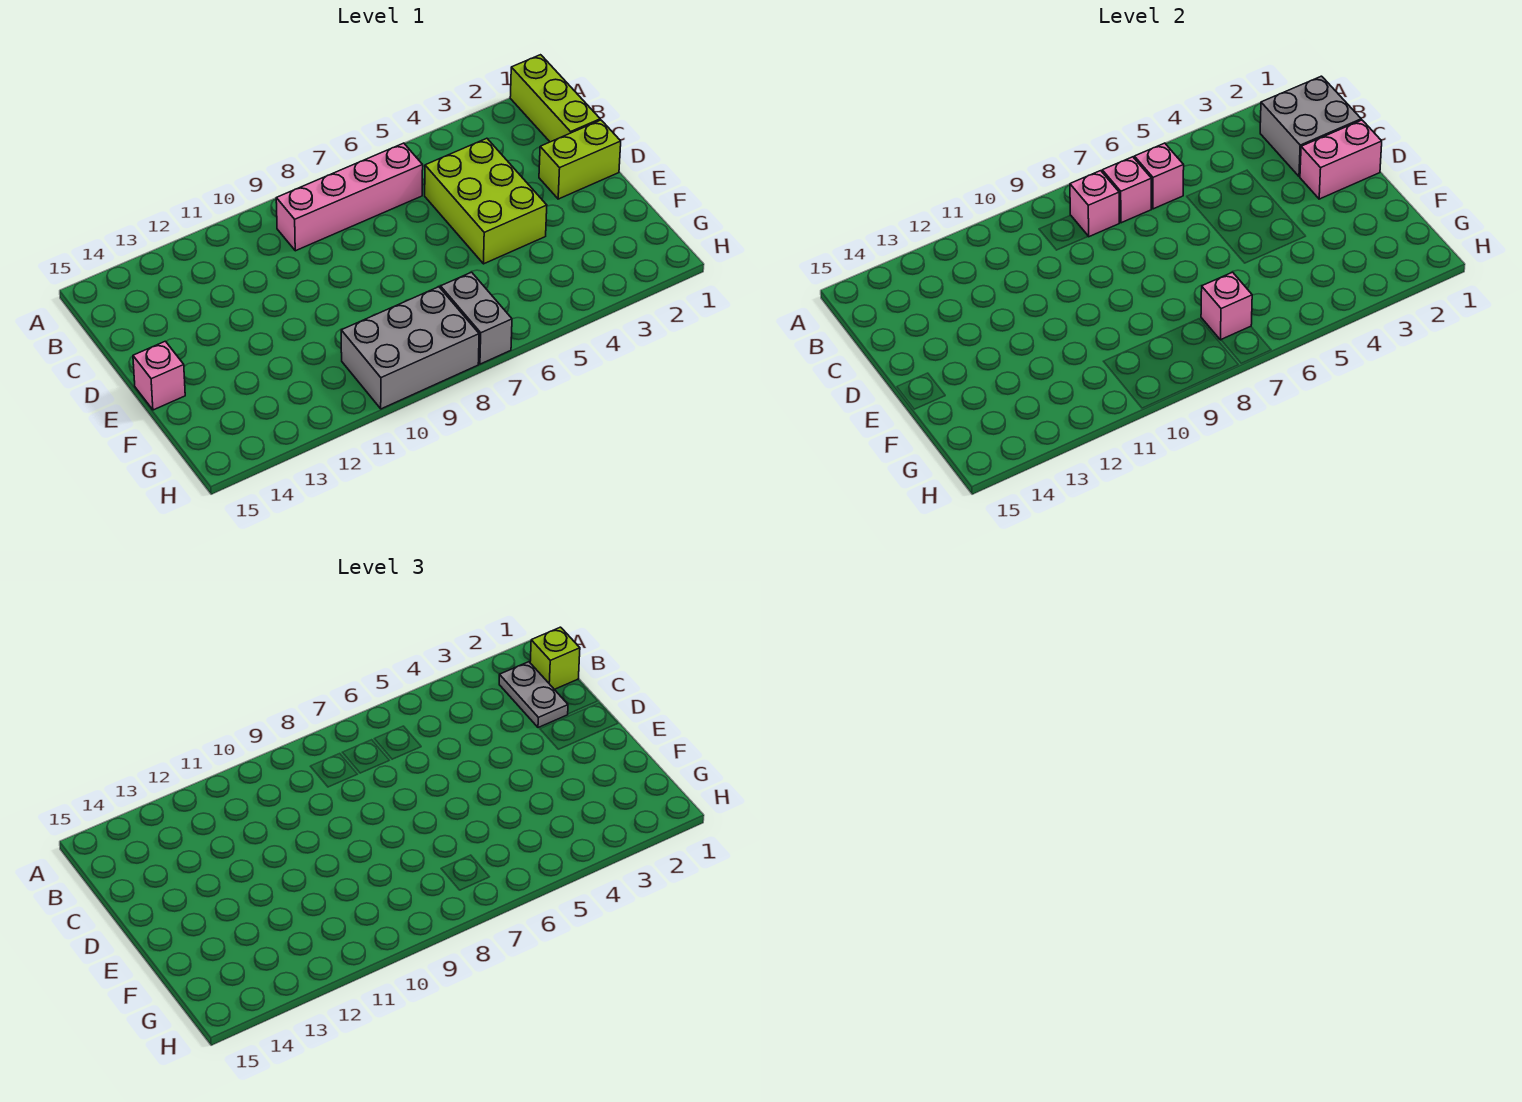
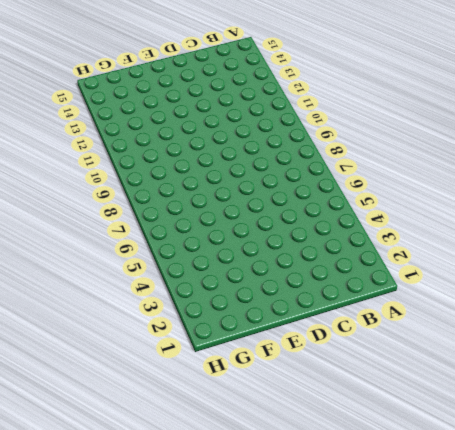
none -> lime 1x3 brick [510,55,600,142]
none -> pink 1x4 brick [276,143,423,251]
none -> lime 2x3 brick [425,138,547,264]

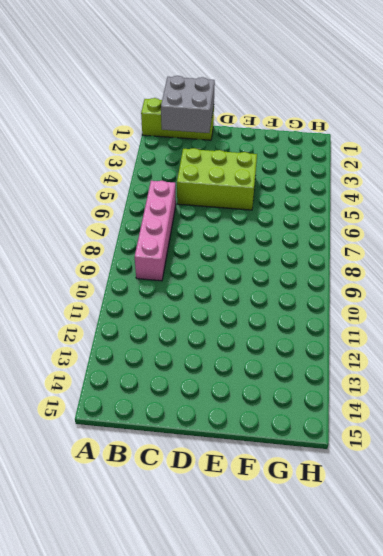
none -> lime 1x2 brick [539,120,621,199]
none -> pink 1x1 brick [133,341,185,410]
none -> grey 1x2 brick [441,272,512,364]

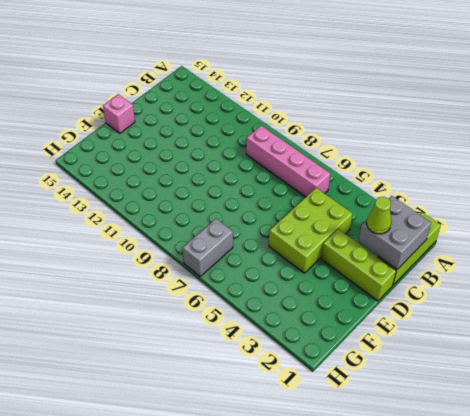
lime 1x1 cone [367,197,392,234] -> grey 1x2 plate [499,662,568,728]
lime 1x3 brick [321,229,396,301] -> lime 1x2 brick [539,120,621,199]
none -> grey 2x3 brick [341,287,479,409]
none -> pink 1x1 brick [1134,143,1184,209]
none -> pink 1x1 brick [1102,157,1151,223]

